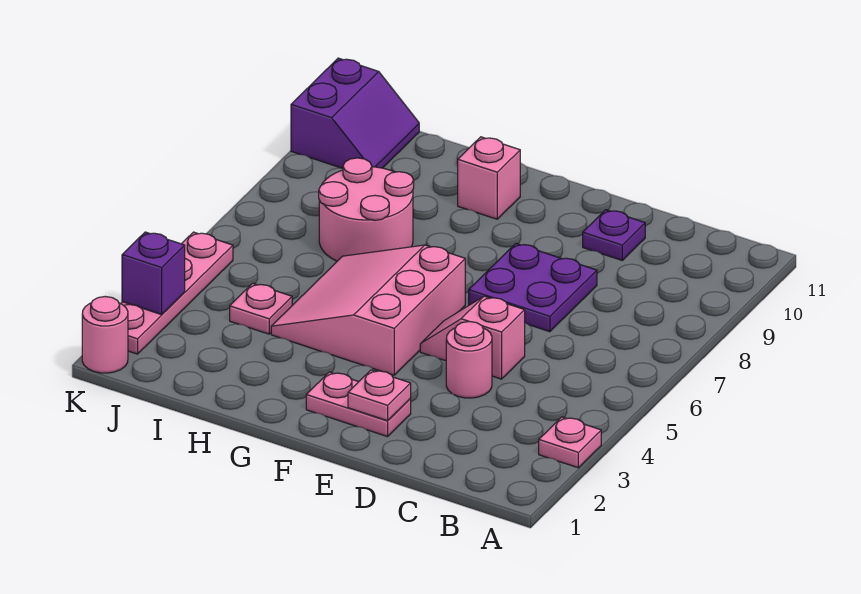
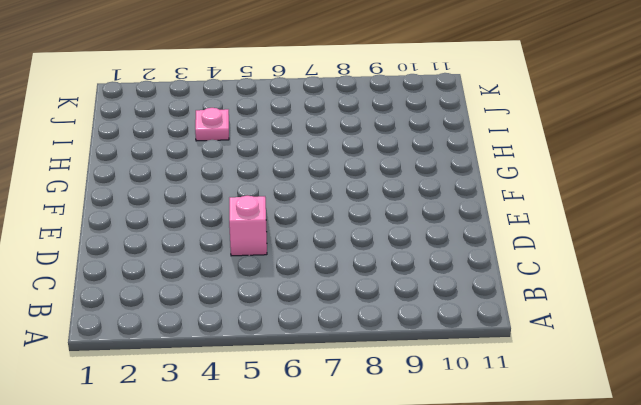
none -> pink 1x1 plate [539,417,601,468]
none -> pink 1x1 round brick [446,322,492,398]
none -> purple 2x2 plate [469,244,597,332]

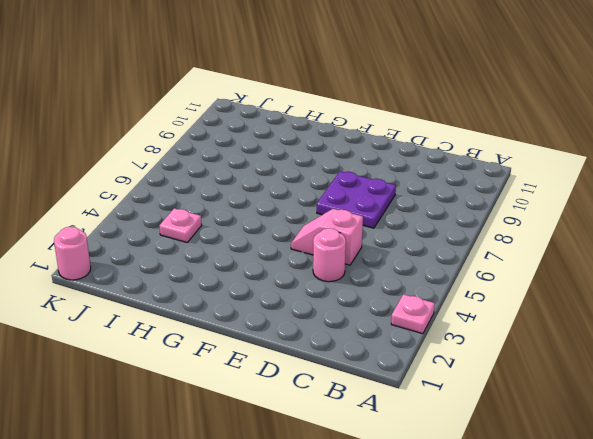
none -> purple 1x1 plate [583,210,645,260]
none -> pink 1x2 plate [306,372,411,437]
none -> pink 3x3 slope [271,245,465,375]

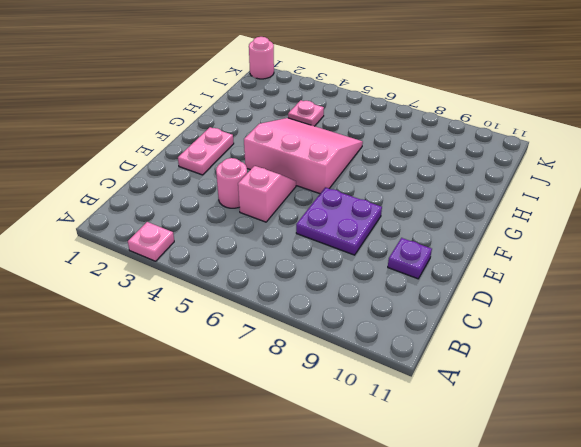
none -> pink 1x1 brick [458,137,520,219]
none -> pink 2x2 round brick [319,158,414,261]
none -> purple 2x2 slope [291,58,419,168]

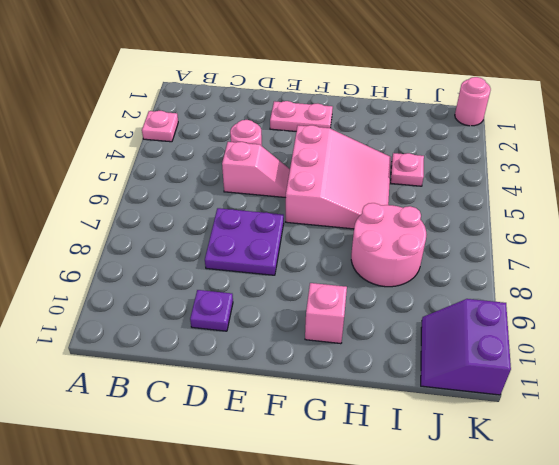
none -> pink 1x4 plate [121,232,233,354]
none -> pink 1x1 plate [348,370,411,421]
none -> purple 1x1 brick [122,232,185,315]

